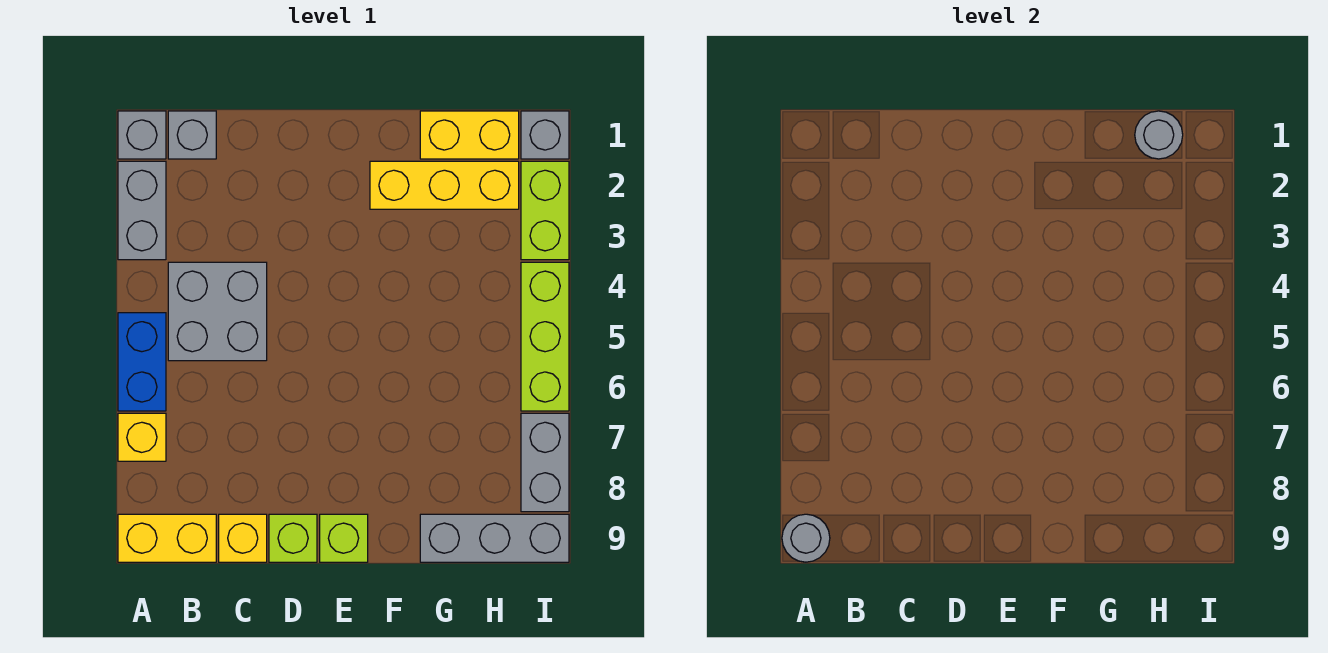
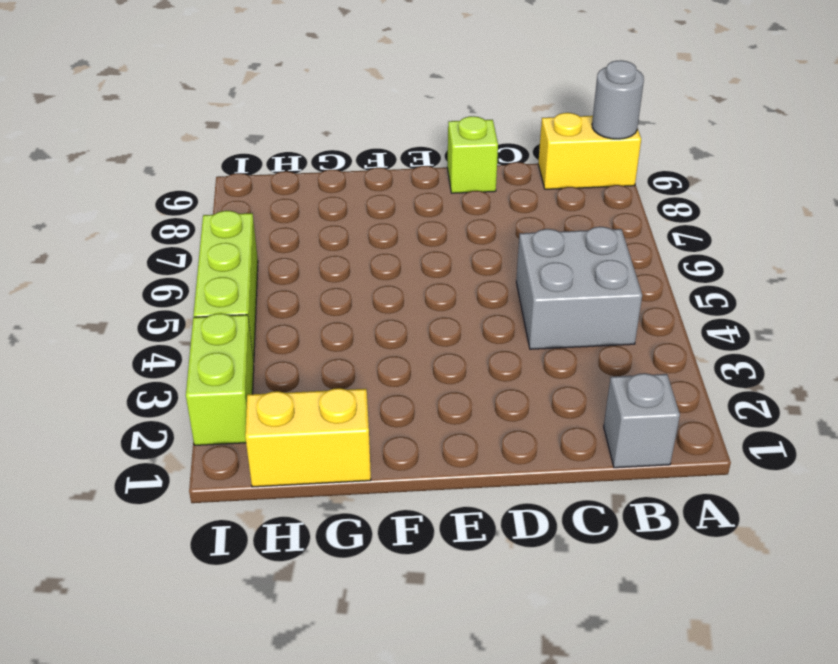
none -> grey 1x1 brick [118,111,166,159]
none -> grey 1x2 brick [118,161,166,260]
none -> blue 1x2 brick [118,313,166,411]

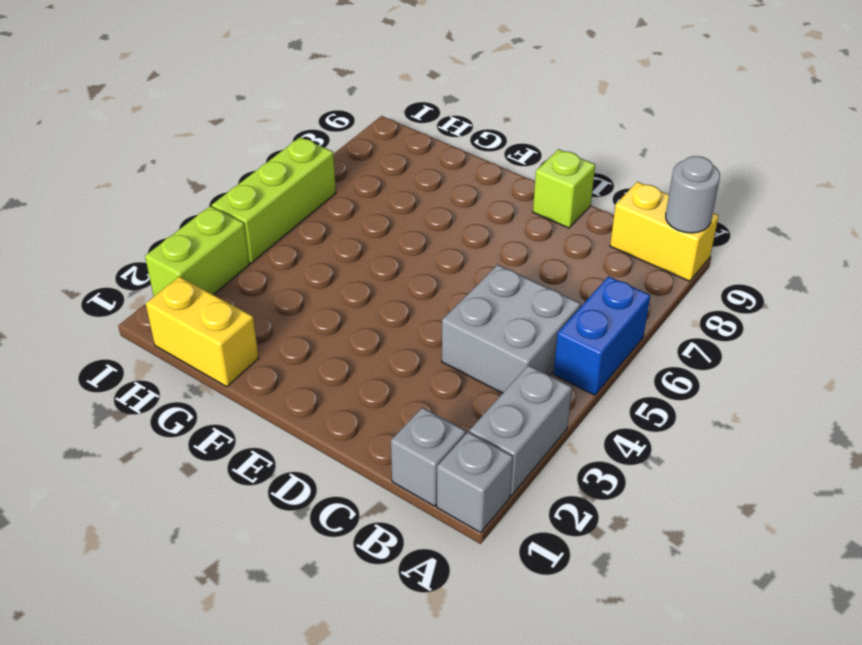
none -> yellow 1x1 brick [118,413,166,461]
none -> yellow 1x1 brick [219,514,267,562]
none -> lime 1x1 brick [320,514,368,562]

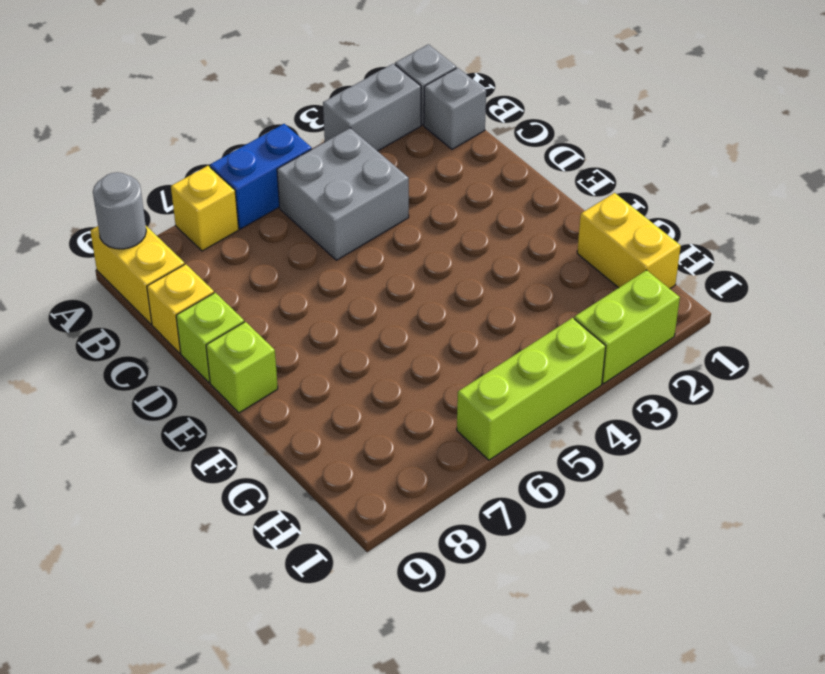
none -> yellow 1x3 brick [370,161,519,209]
none -> grey 1x3 brick [420,514,569,562]
none -> grey 1x1 brick [521,111,569,159]

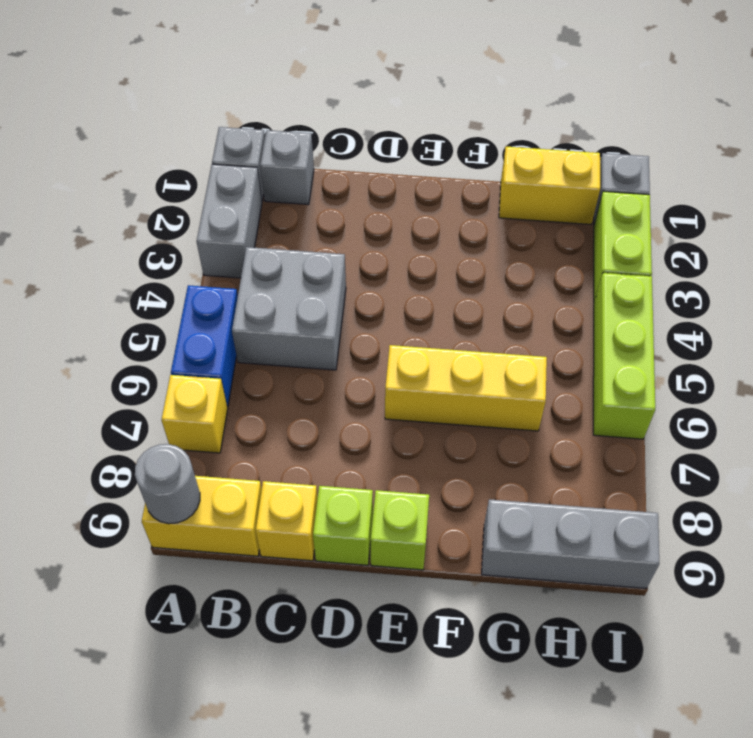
yellow 1x3 brick [385,345,547,431] -> yellow 1x3 brick moved to [370,161,519,209]
none -> grey 1x2 brick [521,413,569,512]
none -> grey 1x1 round brick [1135,111,1183,159]

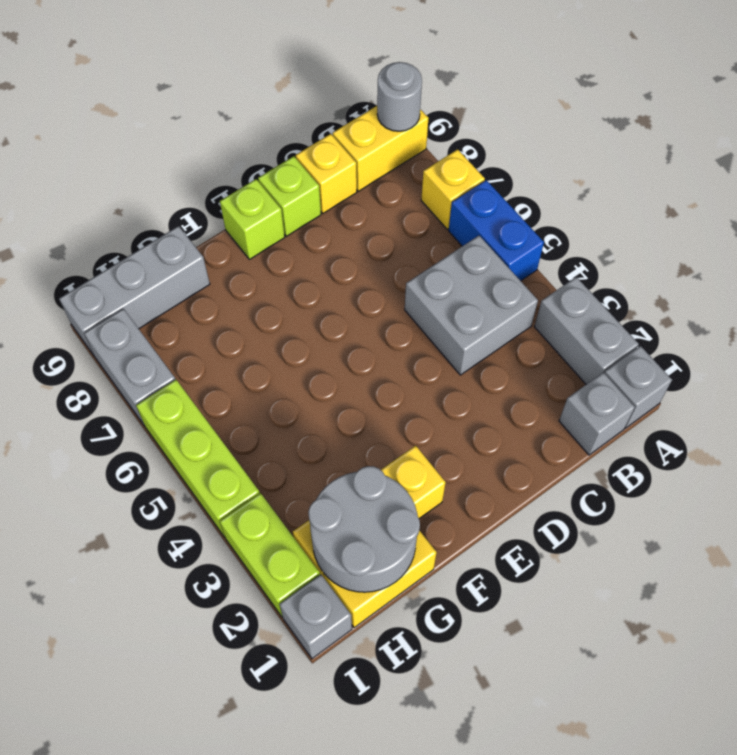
grey 2x2 round brick [308,466,420,592] -> grey 1x1 round brick [1135,111,1183,159]

